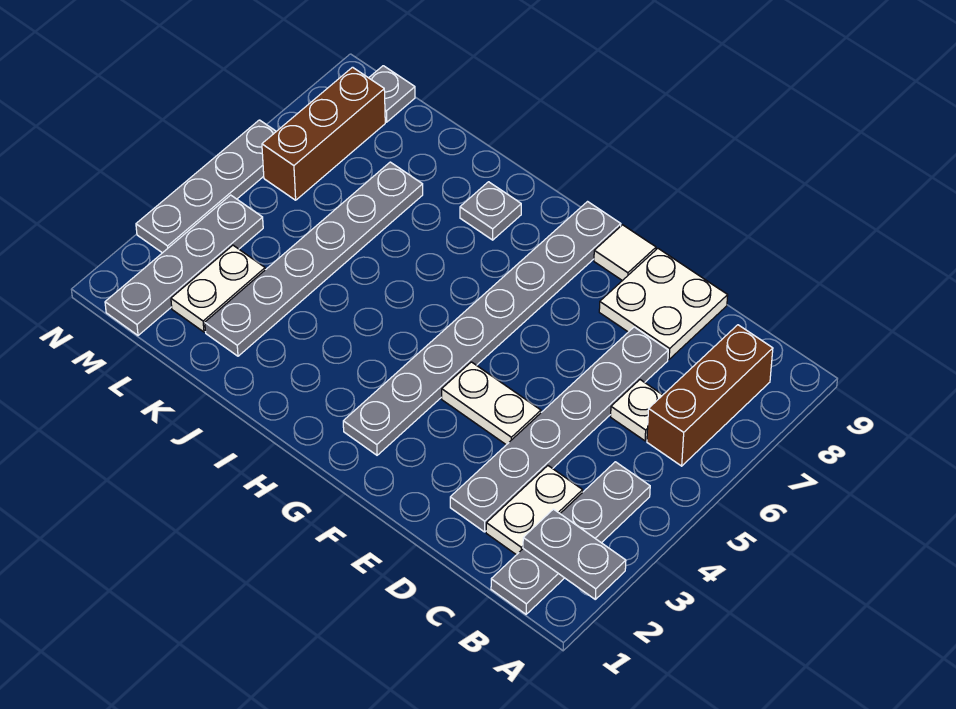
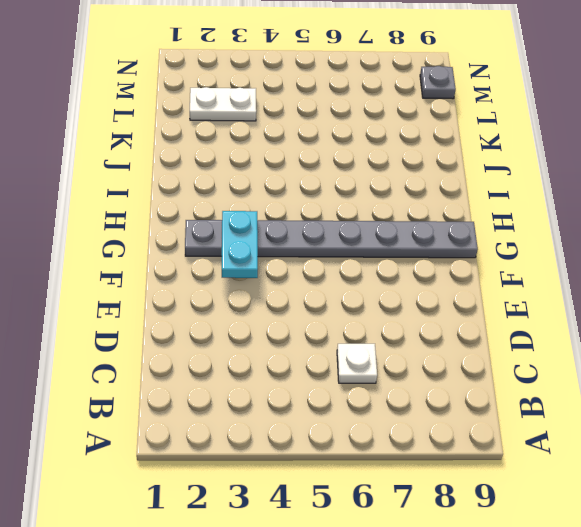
cyan 1x2 plate [222,211,258,278] -> none
none -> grey 1x4 plate [491,462,650,614]
none -> brown 1x3 brick [647,325,773,466]
none -> white 1x2 plate [486,466,583,555]

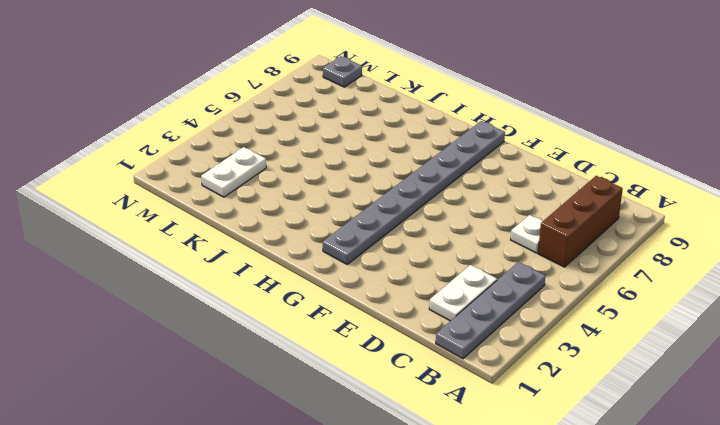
none -> grey 1x6 plate [450,327,668,532]
none -> white 2x2 plate [599,249,728,359]
none -> white 1x2 plate [442,362,541,445]

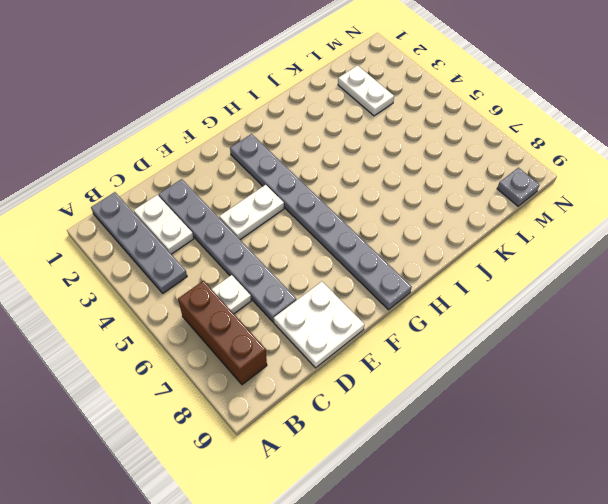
none -> white 1x1 tile [594,225,656,281]
none -> grey 1x1 plate [460,182,521,240]
none -> grey 1x6 plate [205,162,423,356]

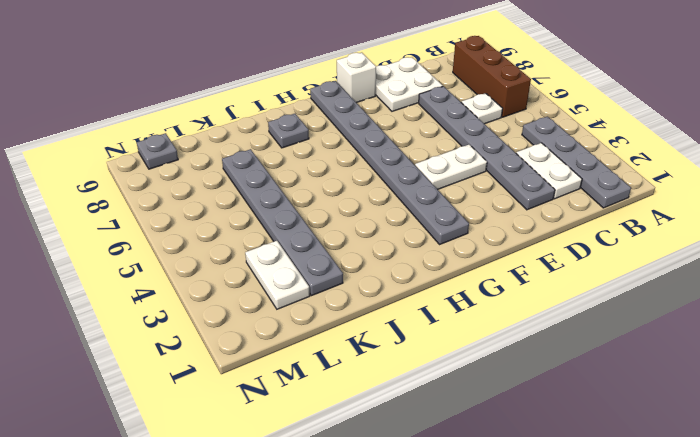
white 1x1 brick [337,53,376,103] -> white 1x1 tile [594,225,656,281]
none -> grey 1x4 plate [105,195,263,335]
none -> brown 1x3 brick [262,67,385,200]
none -> grey 1x4 plate [136,120,276,253]

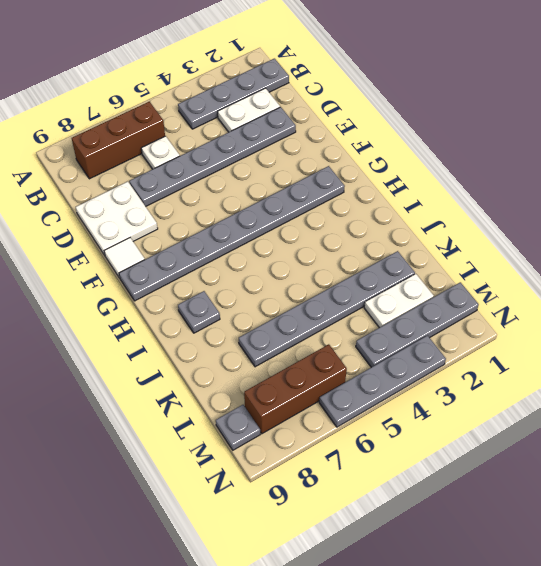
none -> white 1x2 plate [442,362,541,445]
none -> grey 1x2 plate [523,509,626,599]

